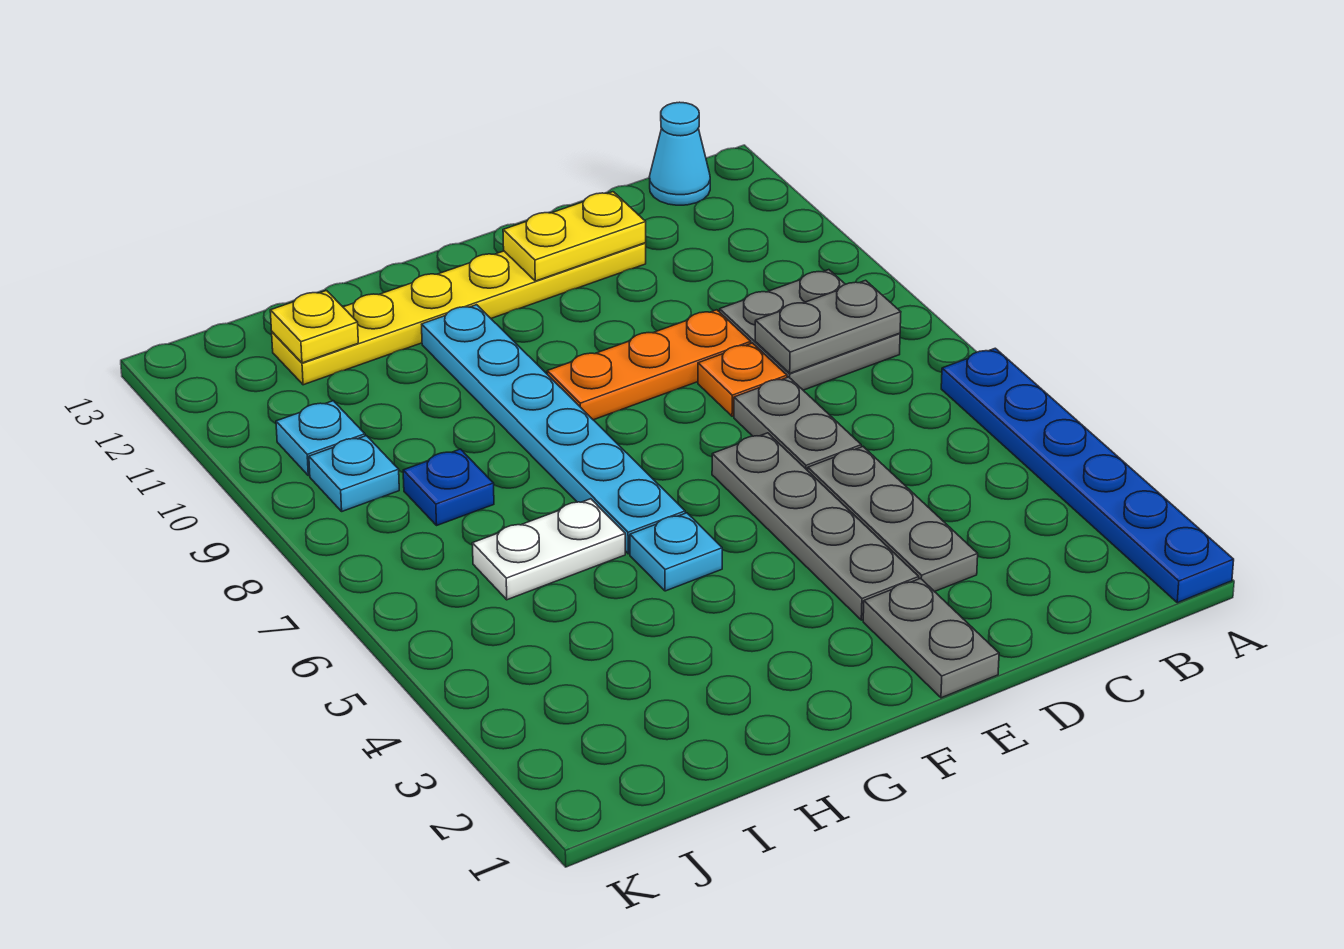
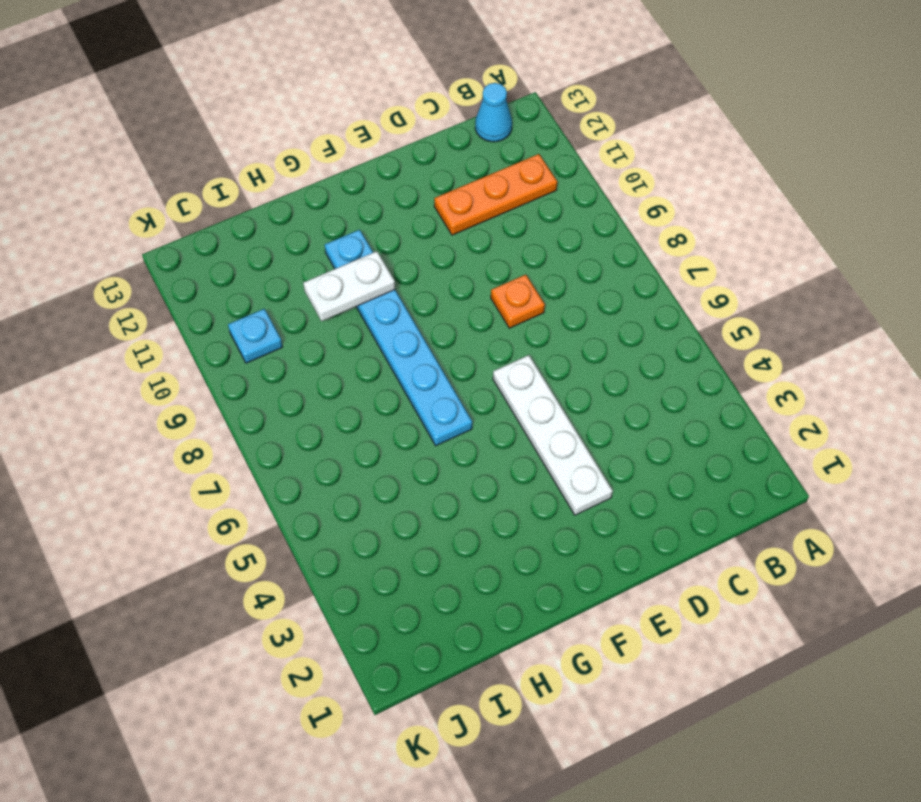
orange 1x3 plate [434,154,557,235] -> orange 1x3 plate moved to [547,310,751,420]
white 1x4 plate [493,355,613,515] -> grey 1x4 plate [712,433,919,620]
white 1x2 plate [303,251,395,321] -> white 1x2 plate moved to [472,499,625,600]
none -> blue 1x6 plate [941,348,1234,603]
none -> grey 2x2 plate [720,270,900,390]
none -> grey 1x3 plate [808,447,978,592]

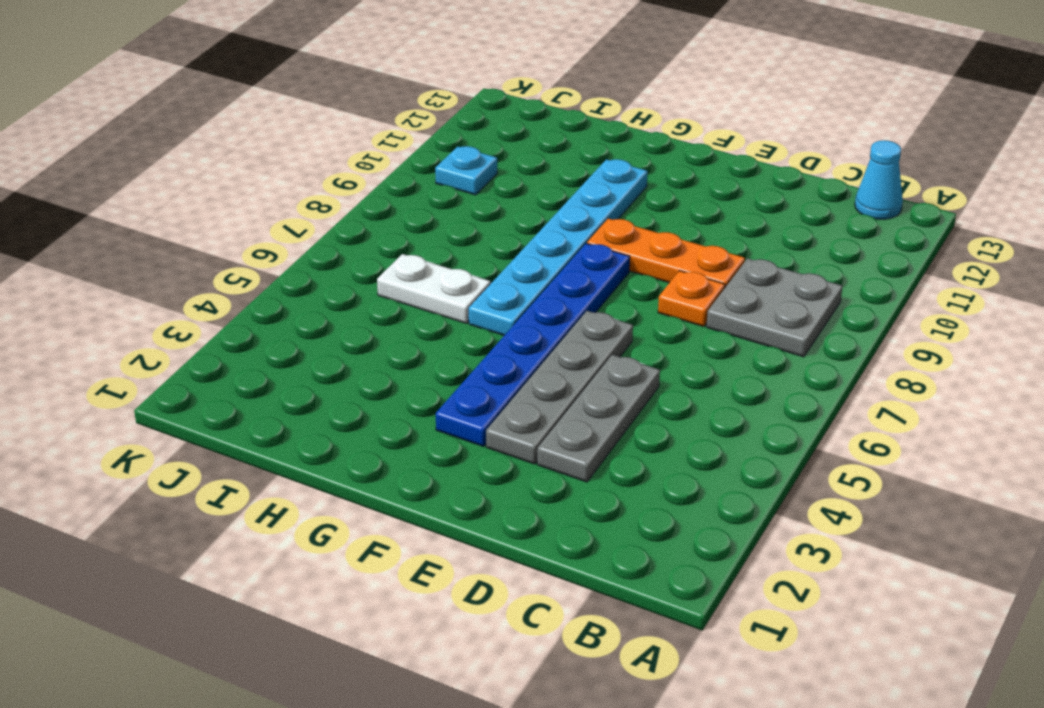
blue 1x6 plate [436,243,630,446] -> blue 1x6 plate moved to [941,348,1234,603]
none -> grey 1x2 plate [734,377,861,471]
none -> yellow 1x6 plate [272,243,646,385]
none -> grey 1x2 plate [863,579,999,698]

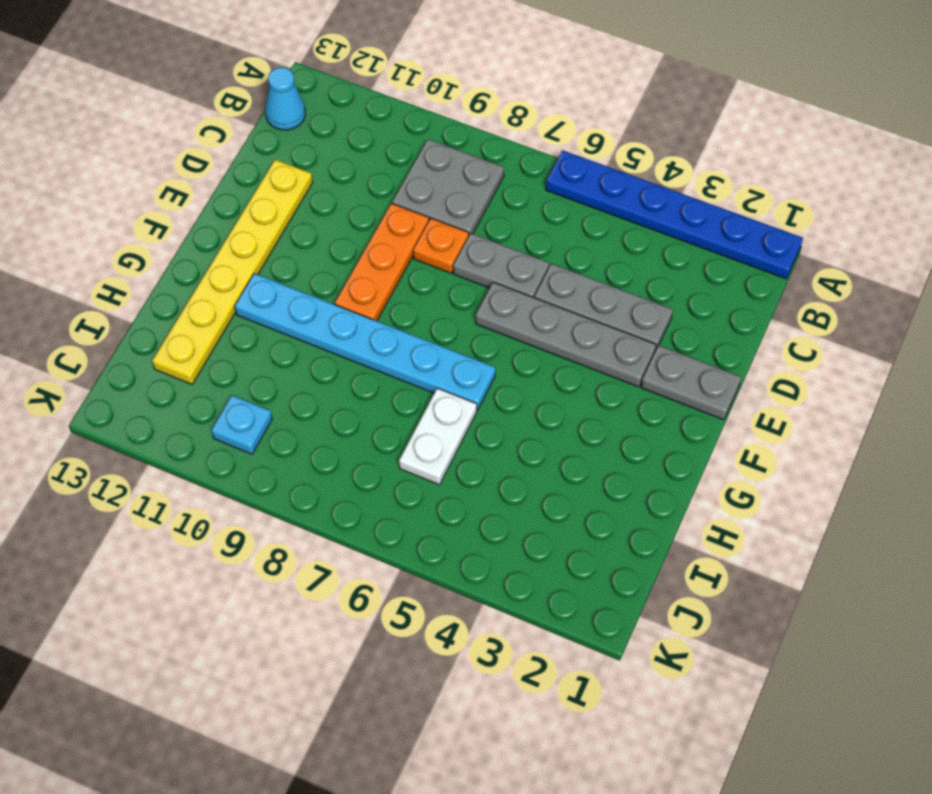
none -> cyan 1x1 plate [630,513,722,591]
none -> blue 1x1 plate [403,449,494,525]
none -> cyan 1x1 plate [309,436,399,511]

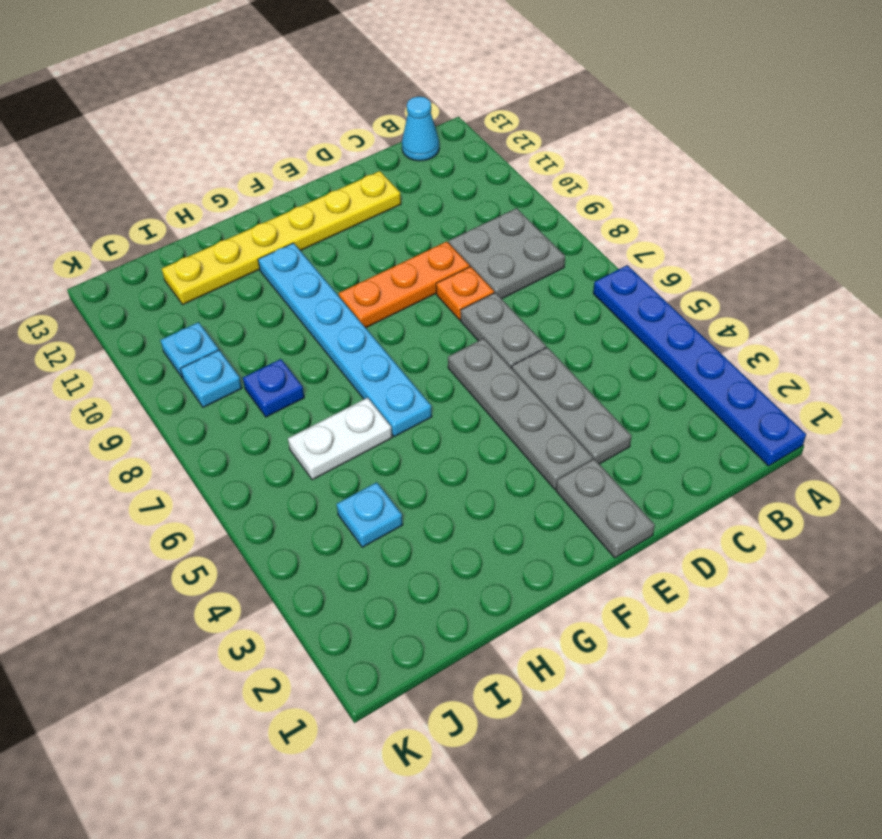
cyan 1x1 plate [337,482,403,547] -> cyan 1x1 plate moved to [630,513,722,591]
none -> grey 1x2 plate [755,280,901,373]
none -> yellow 1x2 plate [503,192,646,281]
none -> yellow 1x1 plate [270,291,358,363]

